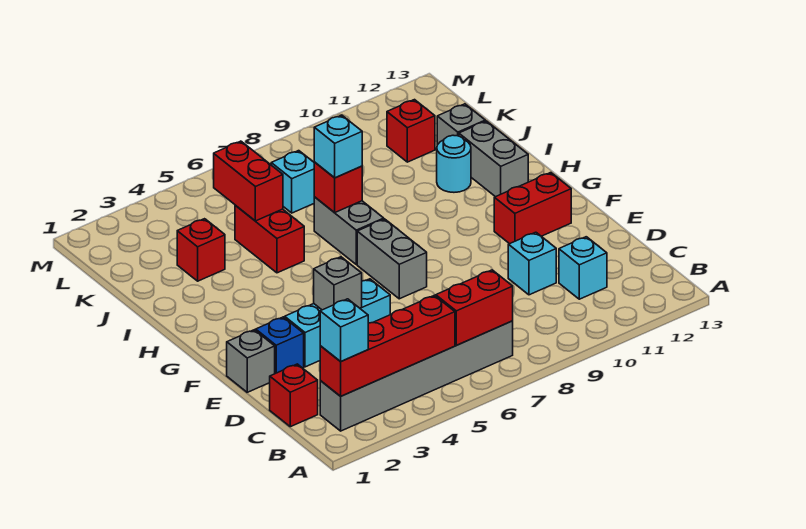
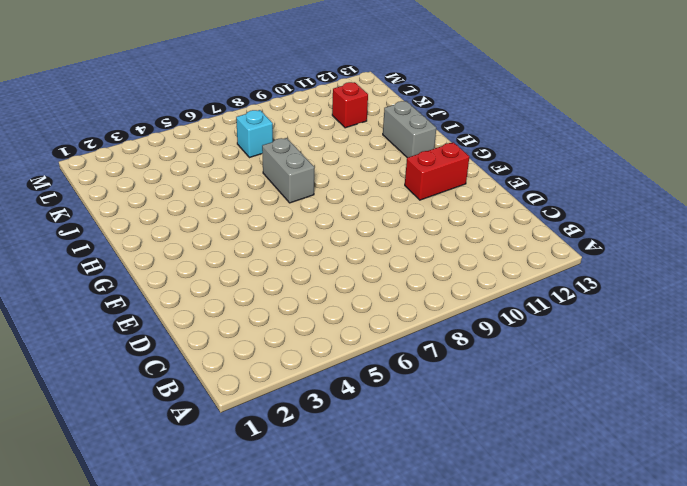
none -> grey 1x6 brick [320,321,513,431]
none -> red 1x1 brick [270,364,318,427]
none -> cyan 1x1 brick [559,237,607,299]

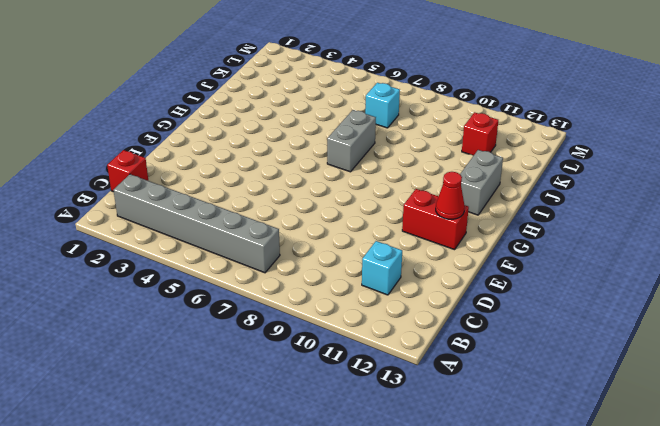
red 1x1 cone [436,172,465,219] -> none
none -> cyan 1x1 brick [508,232,556,295]
none -> grey 1x1 brick [227,330,275,392]
none -> blue 1x1 brick [256,317,304,374]

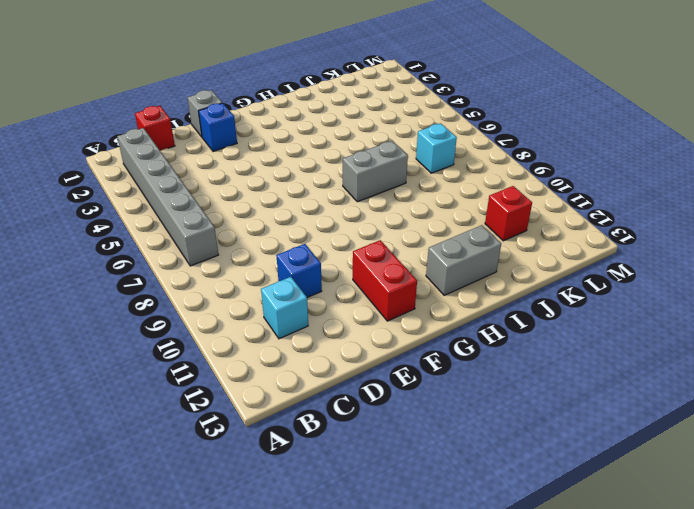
blue 1x1 brick [276,244,322,298] -> cyan 1x1 brick [508,232,556,295]
none -> cyan 1x3 brick [285,279,390,367]
none -> grey 1x2 brick [357,219,427,299]
none -> red 1x2 brick [235,205,304,273]

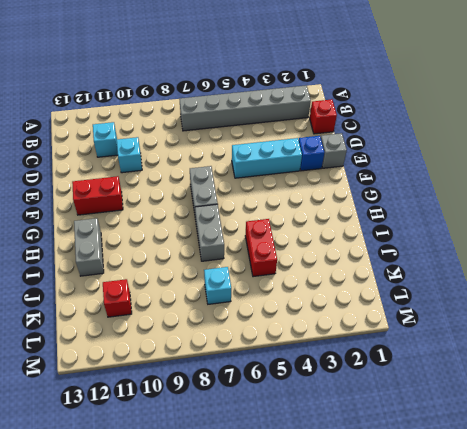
none -> cyan 1x1 round brick [437,135,471,192]
none -> red 1x1 brick [177,219,225,281]
none -> grey 1x1 brick [437,104,485,145]

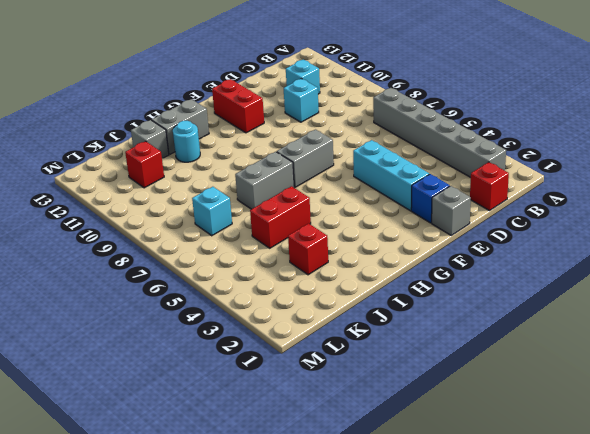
none -> red 1x4 brick [320,295,455,396]
none -> red 1x2 brick [436,270,513,345]
none -> grey 1x1 brick [314,257,362,310]

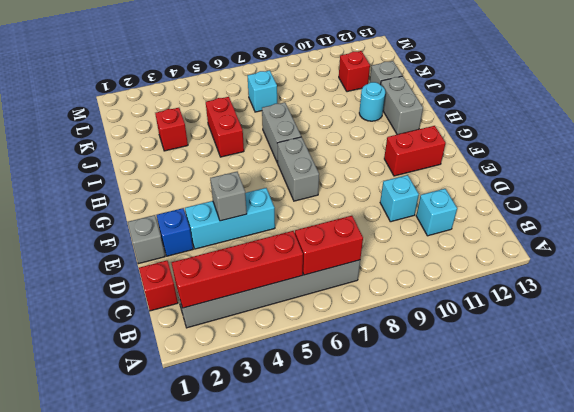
none -> red 1x1 brick [314,162,362,213]
none -> red 1x2 brick [214,141,283,221]
none -> cyan 1x1 brick [320,299,368,362]

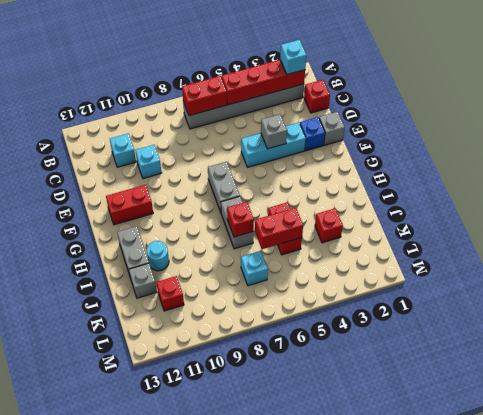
red 1x2 brick [255,208,303,249] -> red 1x2 brick turned to [214,141,283,221]
none -> cyan 1x1 brick [314,115,362,178]

